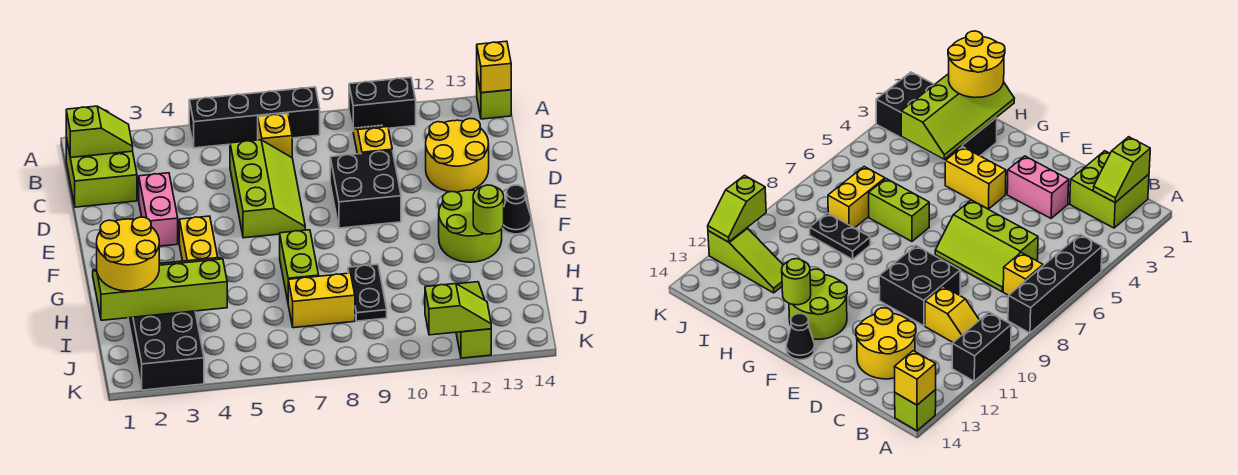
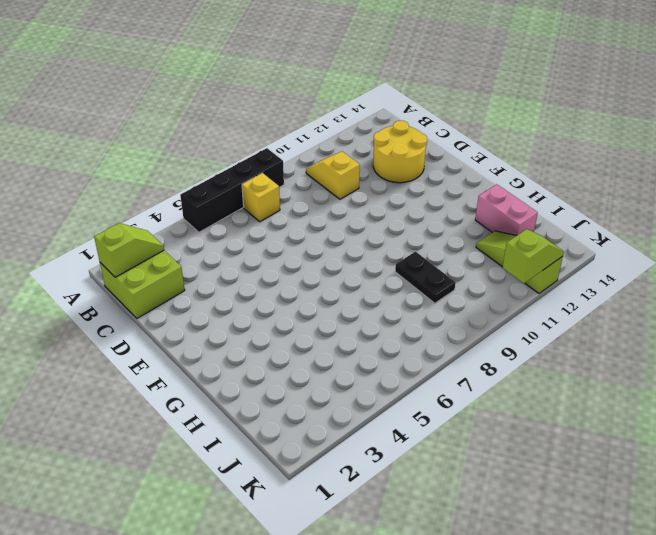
pink 1x2 brick [475,184,538,236] -> pink 1x2 brick moved to [139,173,178,246]
none -> black 1x2 brick [349,77,416,128]
none -> lime 1x1 brick [477,75,511,119]
none -> lime 2x3 slope [230,140,305,238]

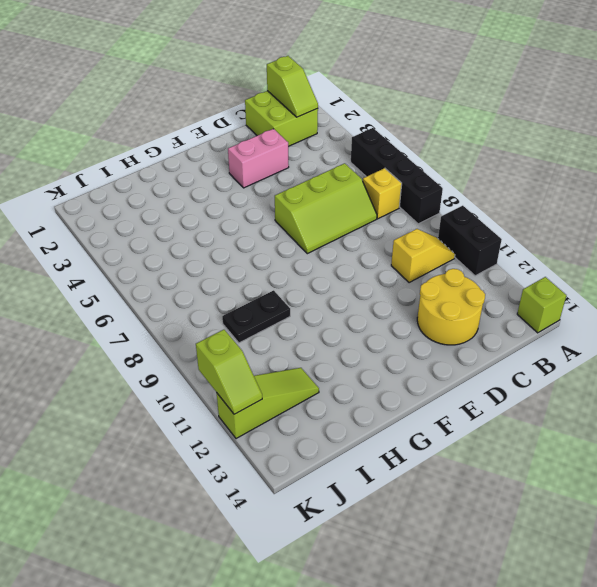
none -> black 2x2 brick [330,150,401,228]
none -> yellow 1x2 brick [179,216,218,261]
none -> lime 2x2 round brick [439,190,502,262]

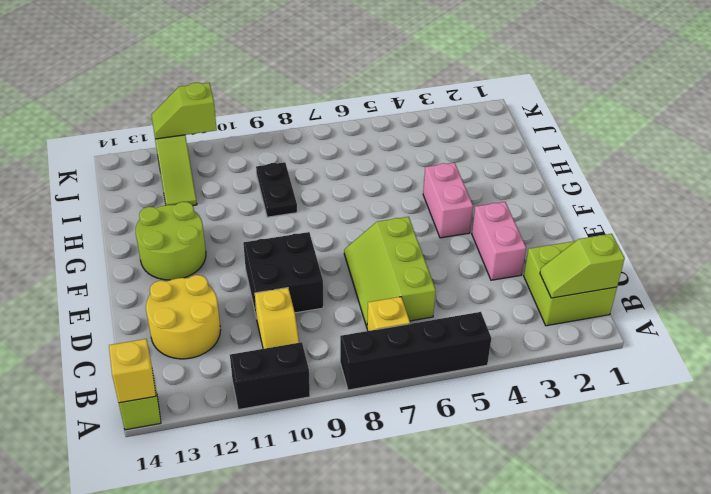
pink 1x2 brick [423,163,473,238] -> yellow 1x2 brick [179,216,218,261]
none -> black 1x1 cone [502,185,531,234]
none -> lime 1x2 brick [280,230,319,301]
none -> black 2x4 brick [128,311,204,390]

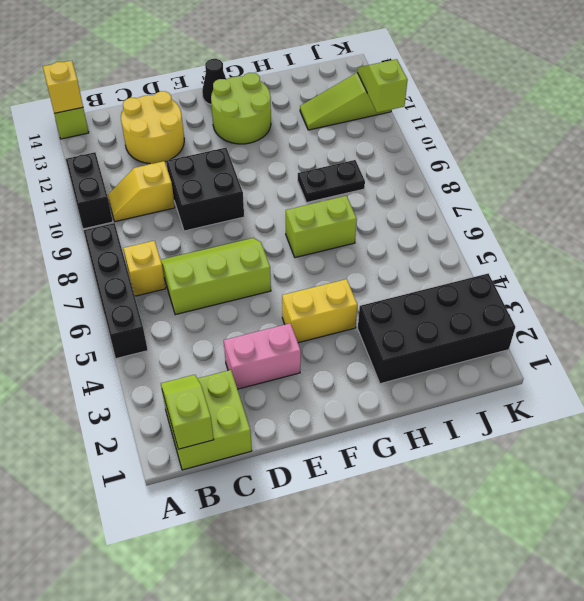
none -> yellow 1x2 brick [288,273,355,328]
none -> lime 1x1 round brick [473,185,504,234]
none -> lime 2x4 slope [93,258,227,320]

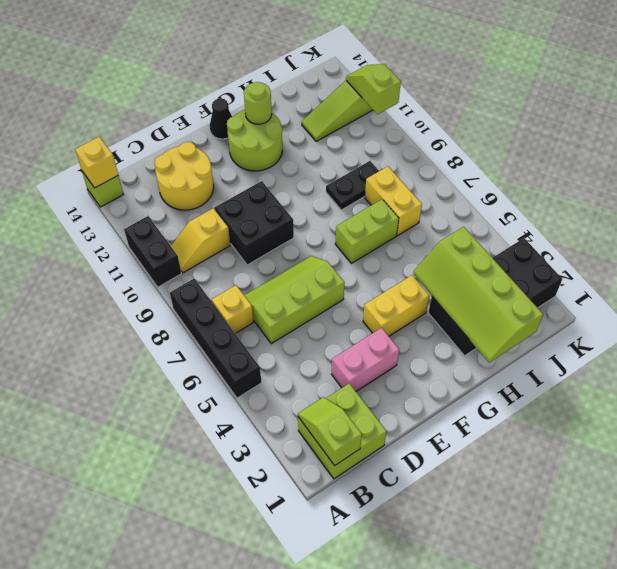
none -> yellow 2x2 round brick [97,217,159,291]

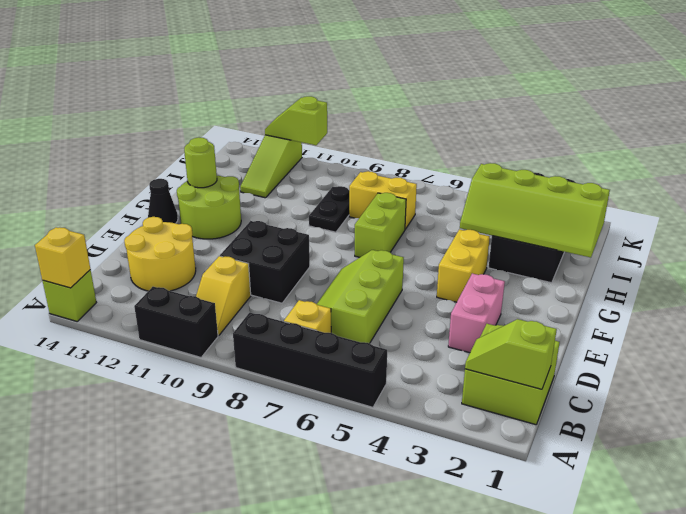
none -> yellow 2x2 round brick [97,217,159,291]

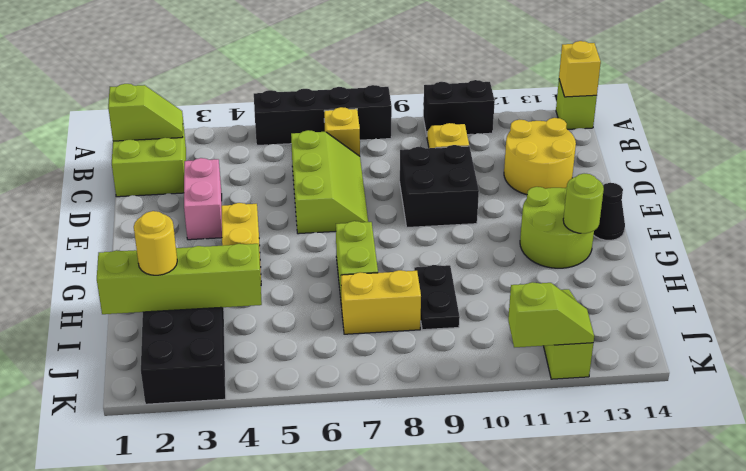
yellow 1x1 round brick [134,211,177,275] -> yellow 2x2 round brick [97,217,159,291]

